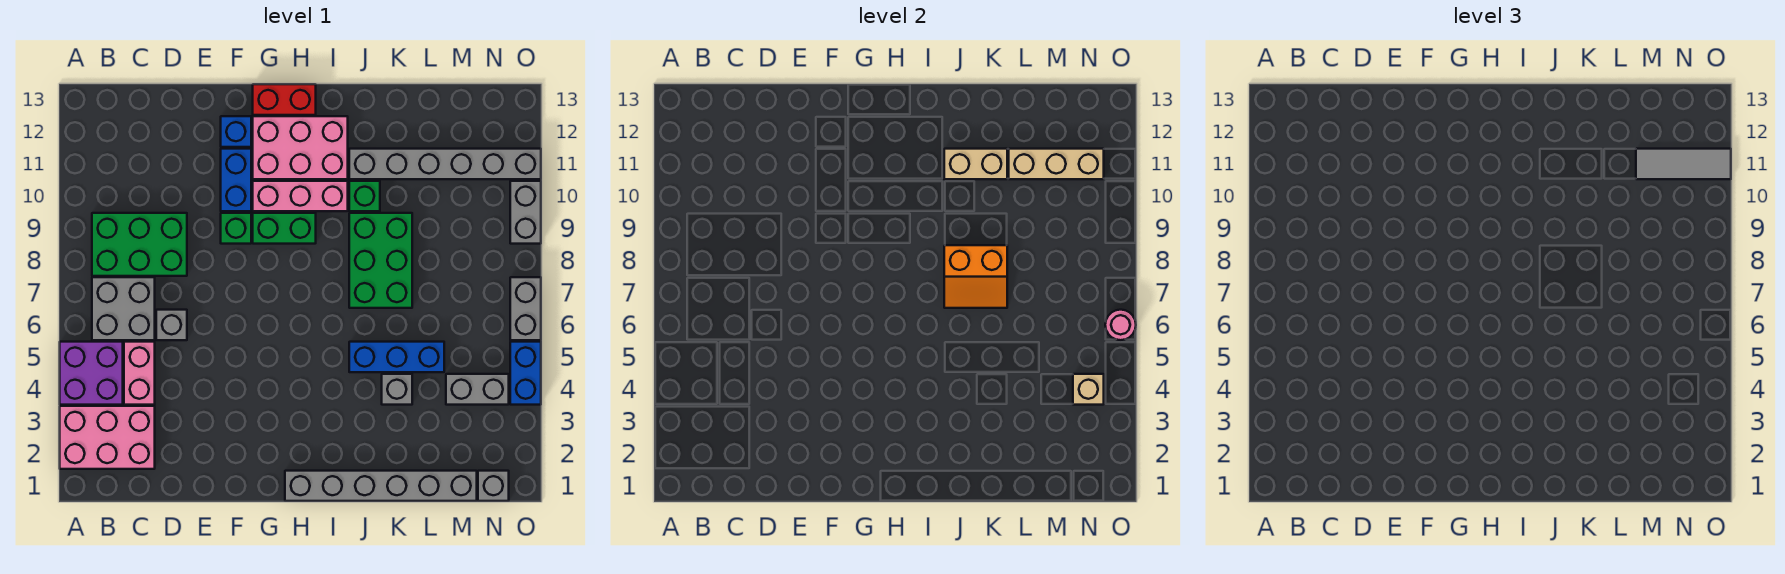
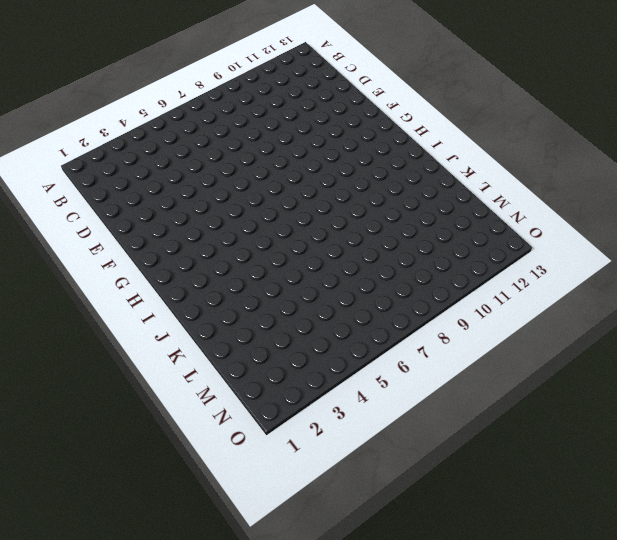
none -> pink 2x3 brick [60,406,155,469]
none -> purple 2x2 brick [60,342,123,405]
none -> grey 2x2 brick [92,277,155,340]
none -> green 2x3 brick [92,213,187,276]

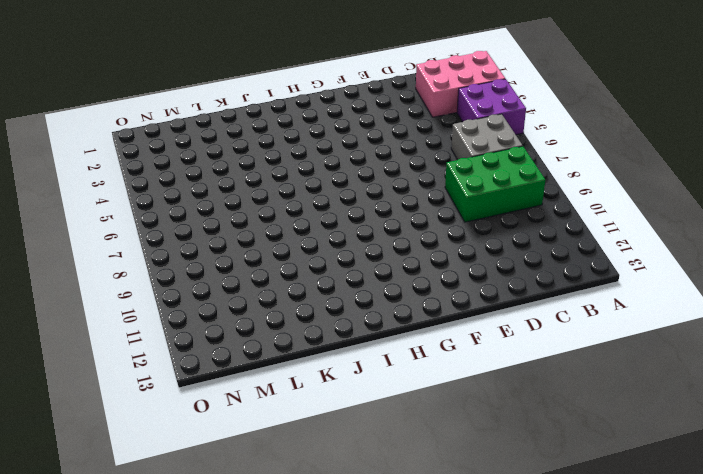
none -> pink 1x2 brick [124,342,155,405]
none -> grey 1x1 brick [156,310,187,340]
none -> green 1x1 brick [221,213,251,244]
none -> blue 1x2 brick [221,149,251,211]

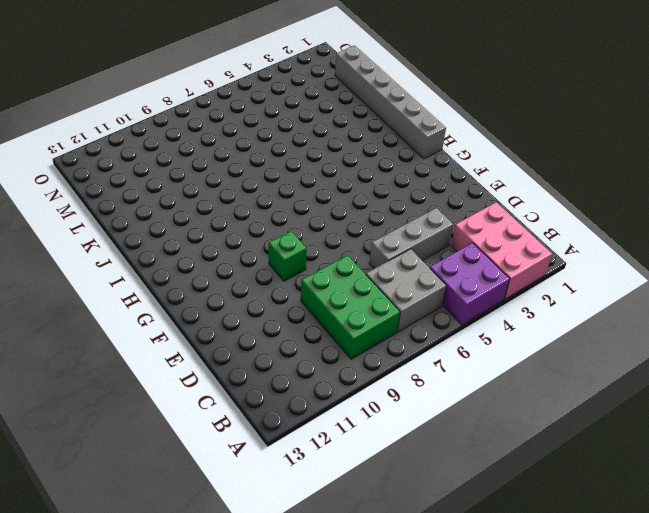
grey 1x3 brick [369,208,453,269] -> grey 1x1 brick [156,310,187,340]
none -> pink 1x2 brick [124,342,155,405]
none -> blue 1x2 brick [221,149,251,211]
none -> blue 1x1 brick [221,116,251,147]
none -> green 1x2 brick [253,213,316,244]

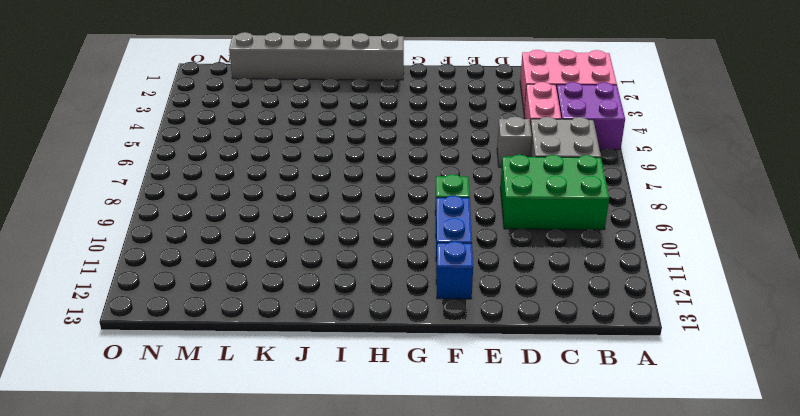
none -> green 1x2 brick [253,213,316,244]
none -> pink 1x3 brick [253,181,348,211]
none -> pink 2x3 brick [253,116,348,179]
none -> red 1x2 brick [253,84,316,115]

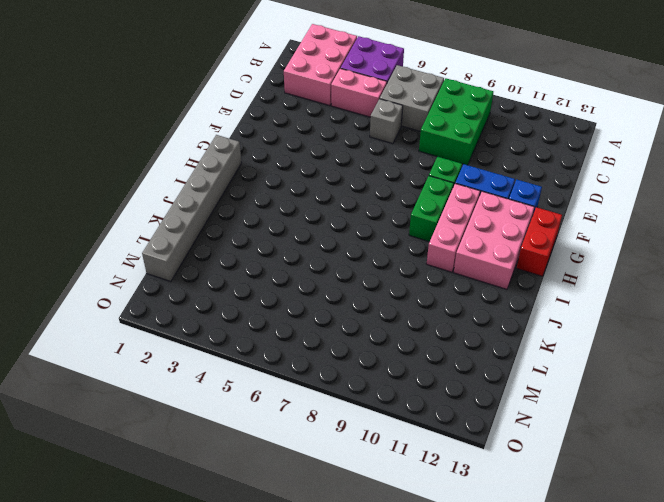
none -> blue 1x3 brick [349,342,444,372]
none -> green 2x3 brick [349,213,412,308]
none -> green 1x1 brick [349,181,380,211]
none -> grey 1x6 brick [349,149,541,179]

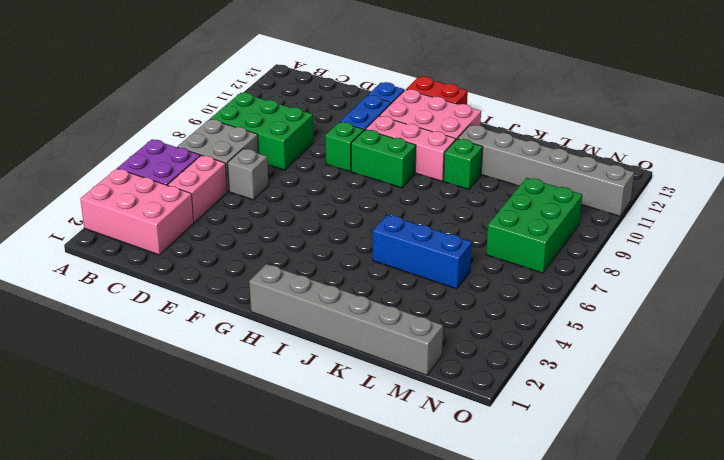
green 2x3 brick [486,178,582,273] -> green 2x3 brick moved to [349,213,412,308]
none -> grey 1x1 brick [382,374,412,405]
none -> grey 1x2 brick [446,374,509,405]
none -> grey 1x1 brick [478,471,509,501]
none -> blue 1x2 brick [510,342,541,405]

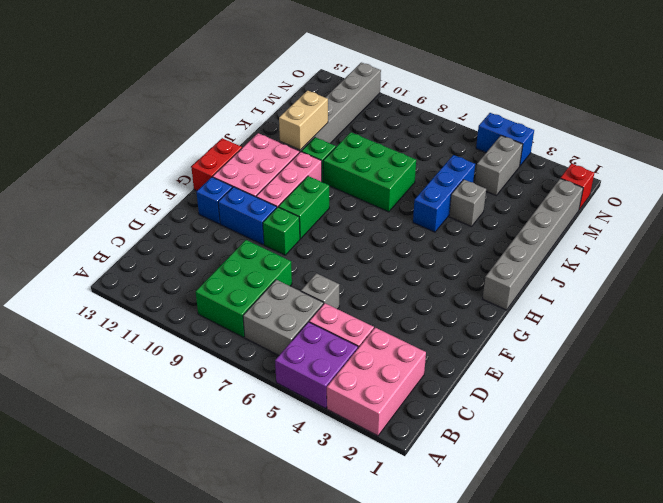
red 1x1 brick [560,164,594,210] -> grey 1x1 brick [478,471,509,501]
none -> grey 1x2 brick [510,277,541,340]
none -> grey 1x2 brick [510,181,541,244]
none -> orange 2x2 slope [944,245,1007,308]
none -> tan 1x3 brick [1009,149,1104,179]

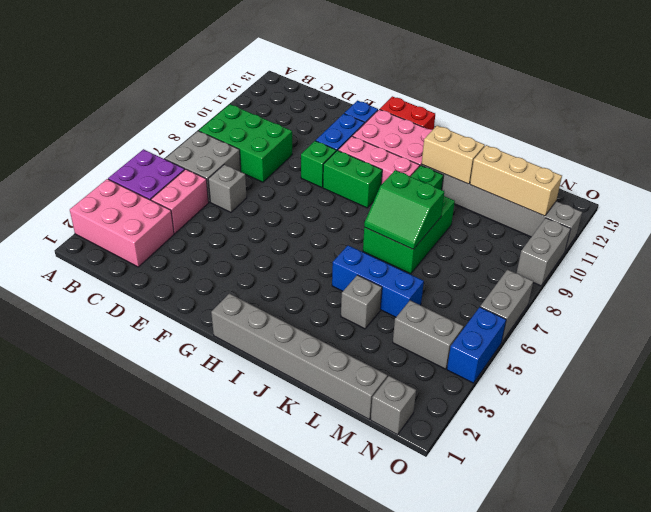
green 2x2 slope [364,170,444,249] -> orange 2x2 slope [944,245,1007,308]
none -> tan 1x1 brick [1073,374,1104,405]
none -> pink 1x1 round brick [1105,310,1136,340]
none -> grey 1x3 tile [1636,149,1731,179]

